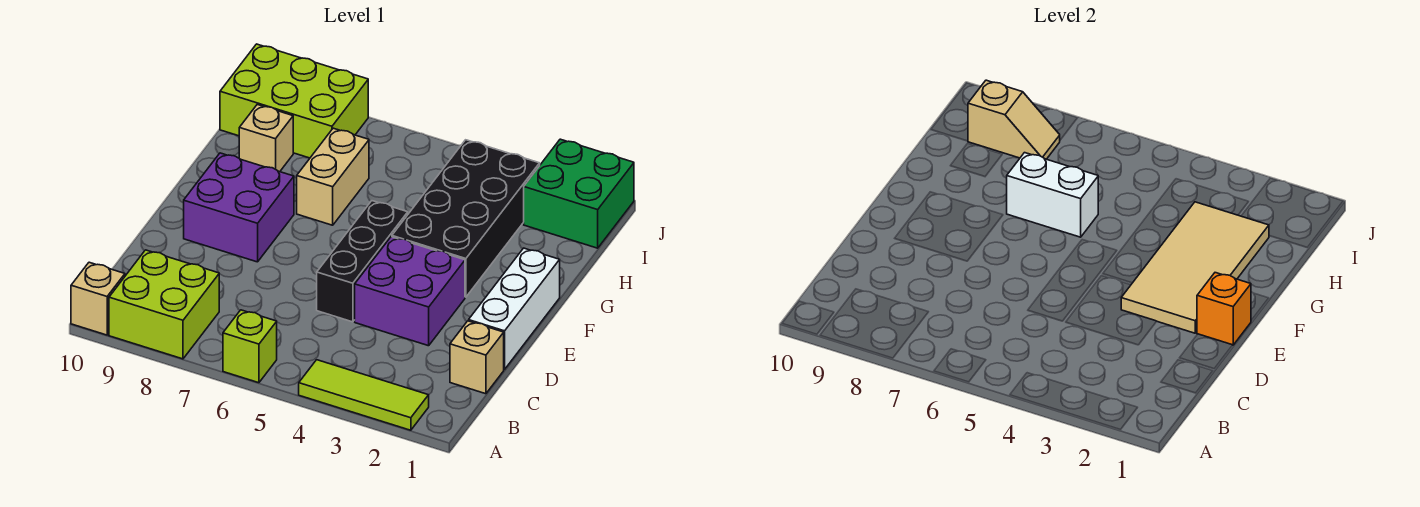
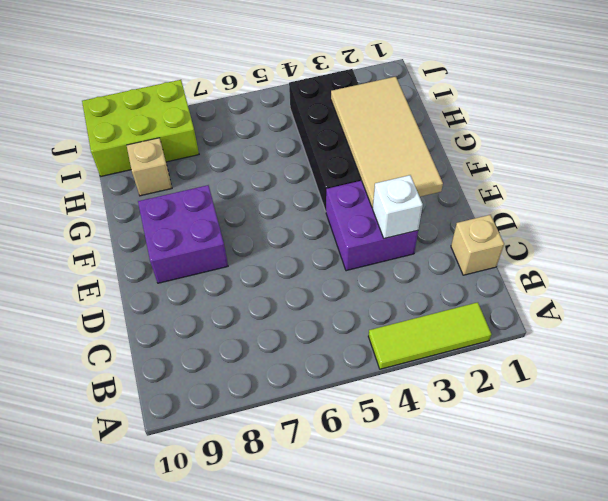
white 1x1 brick [373,175,423,239] -> none
none -> lime 1x1 brick [223,310,277,383]
none -> lime 2x2 brick [109,250,219,359]
none -> tan 1x1 brick [71,262,125,335]

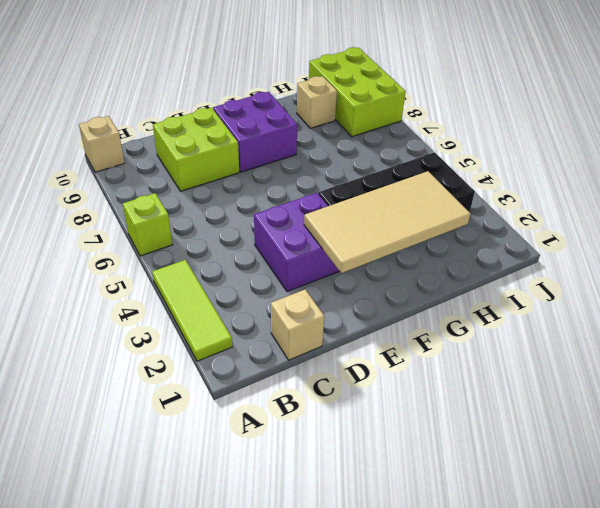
lime 2x2 brick [153,108,239,191] -> lime 2x2 brick moved to [109,250,219,359]
none -> white 1x3 brick [469,248,560,369]
none -> black 1x3 brick [317,201,408,322]
none -> tan 1x2 brick [297,128,369,225]

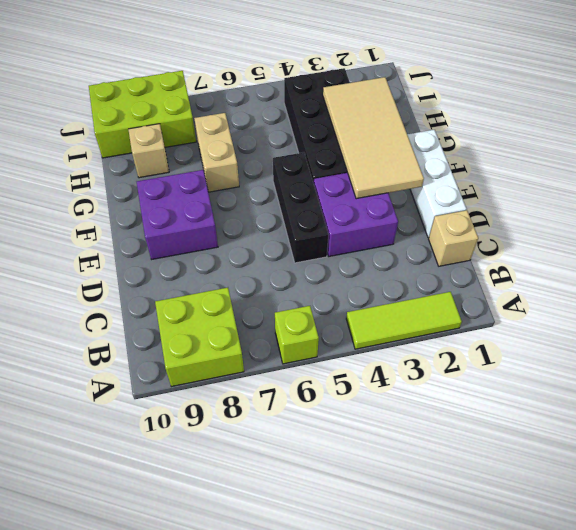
none -> tan 1x1 brick [71,262,125,335]
none -> green 2x2 brick [524,139,634,248]
none -> orange 1x1 brick [1197,273,1251,345]

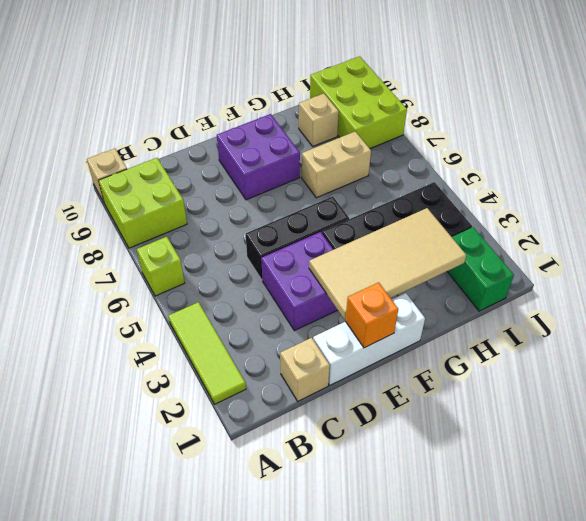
green 1x2 brick [447,227,514,311] -> green 2x2 brick [524,139,634,248]
none -> white 1x2 brick [1007,153,1098,237]
none -> tan 1x2 slope [968,80,1060,159]

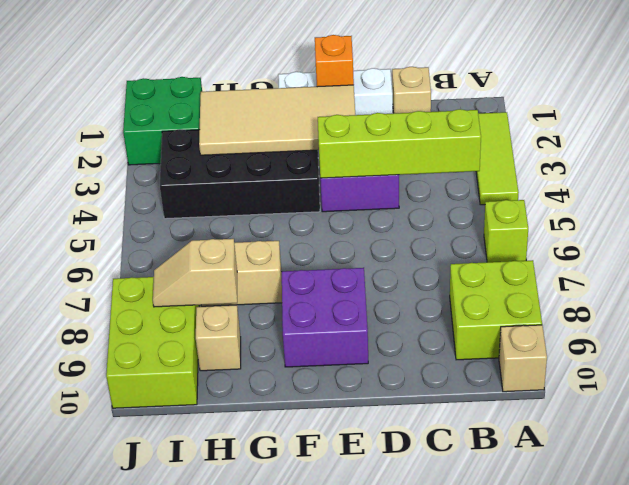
lime 1x4 brick [318,109,481,178] -> none
tan 1x2 slope [153,239,237,307] -> tan 1x2 slope turned to [968,80,1060,159]
none -> black 1x3 brick [317,201,408,322]
none -> white 1x2 brick [1007,153,1098,237]

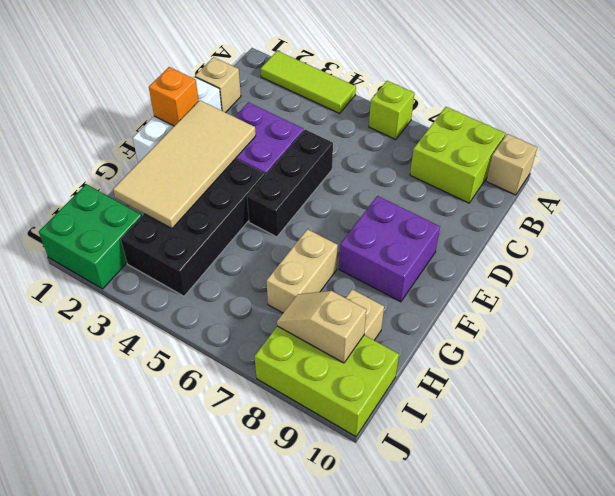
none -> white 1x2 brick [1007,153,1098,237]

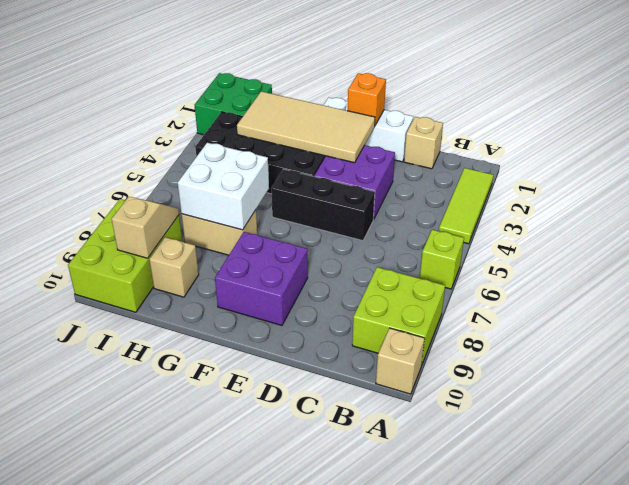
white 2x2 brick [178,143,269,230] -> white 1x2 brick [1007,153,1098,237]

